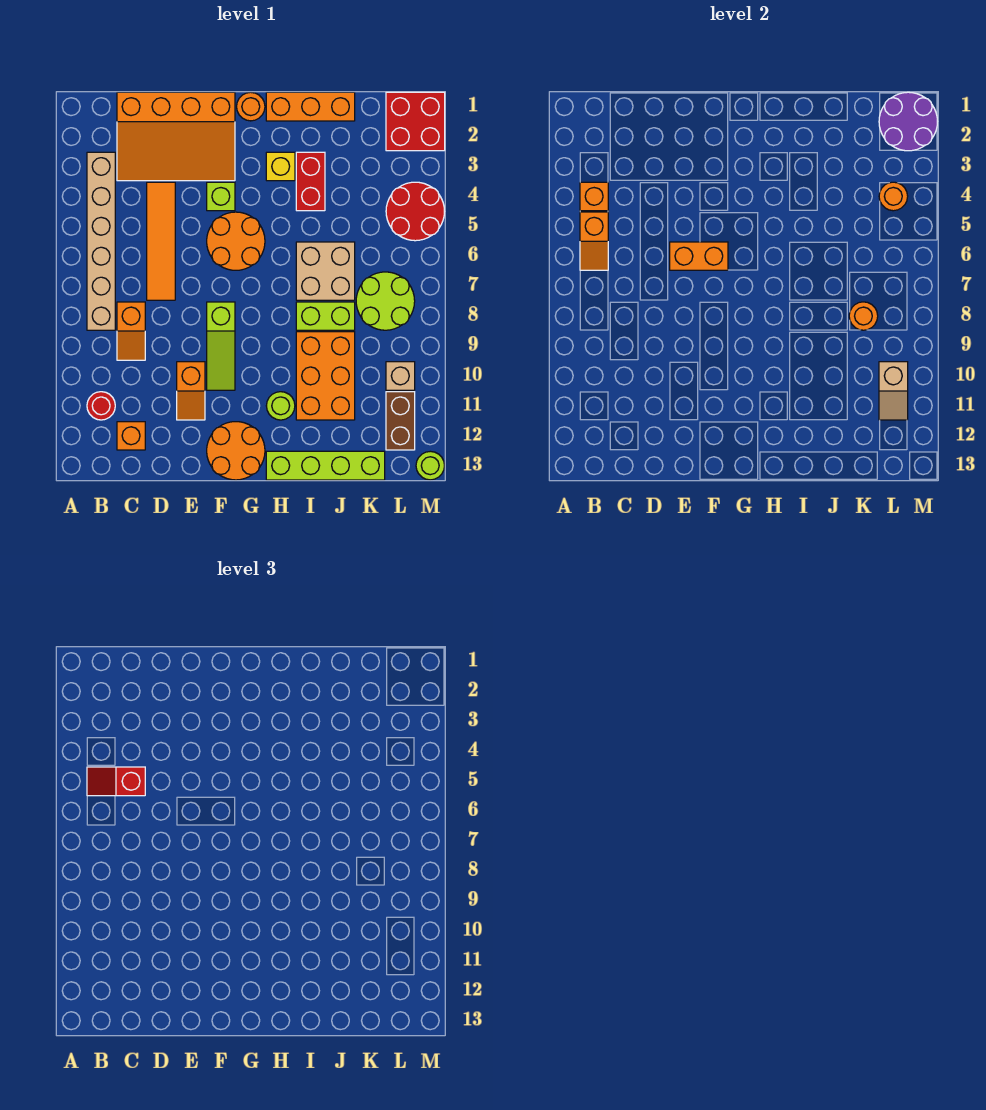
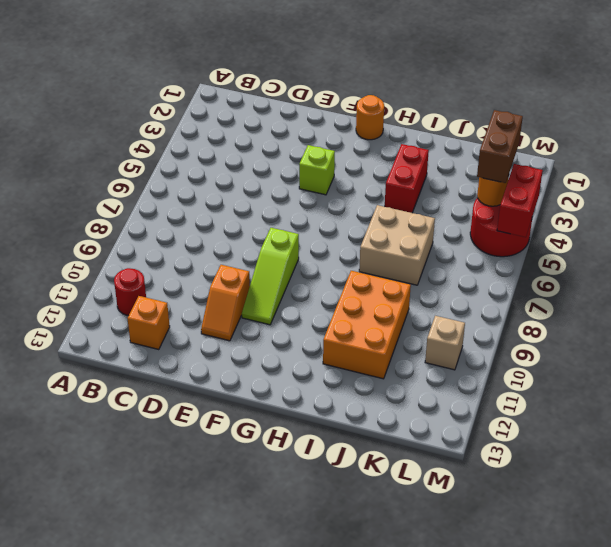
brown 1x2 brick [477,110,523,183] -> brown 1x2 brick moved to [386,392,415,450]
red 1x2 brick [497,164,543,237] -> none
none -> tan 1x6 brick [87,152,115,330]
none -> orange 3x4 slope [117,92,235,181]
none -> orange 1x2 slope [117,302,145,360]
none -> orange 1x4 tile [147,182,175,300]

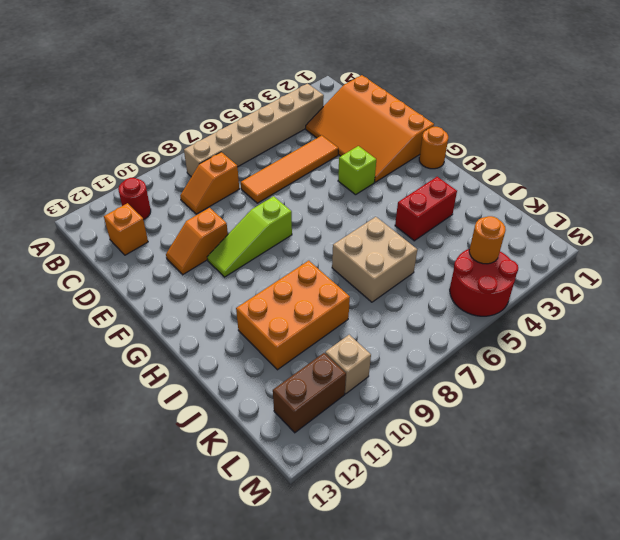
none -> orange 2x2 round brick [207,212,265,270]
none -> orange 2x2 round brick [207,422,265,480]
none -> orange 1x3 brick [266,92,355,121]
none -> yellow 1x1 brick [266,152,295,181]

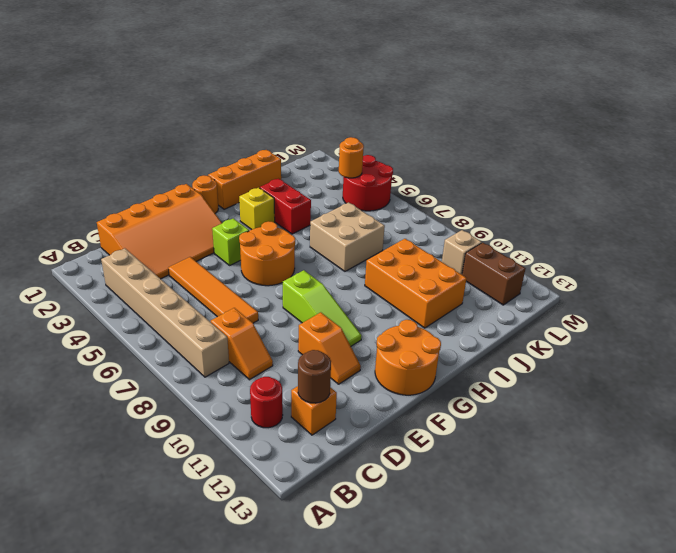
brown 1x1 round brick [298,350,331,403] -> none
none -> lime 1x1 round brick [266,392,295,420]
none -> lime 1x4 brick [266,451,385,480]
none -> lime 1x2 brick [296,302,355,330]
none -> lime 2x2 round brick [356,272,415,330]

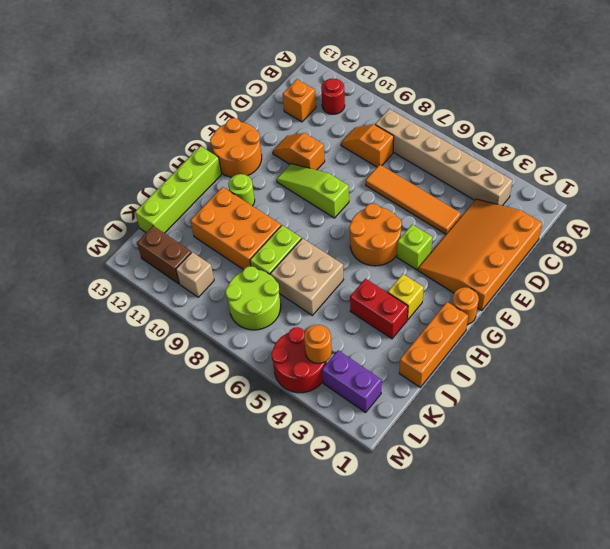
purple 1x2 brick [322,350,382,412] -> red 2x2 brick [386,92,445,151]
none -> lime 1x1 round brick [416,451,444,480]
none -> orange 1x1 brick [580,182,608,211]
none -> orange 1x2 slope [580,212,608,270]
none -> orange 1x2 brick [670,242,728,270]

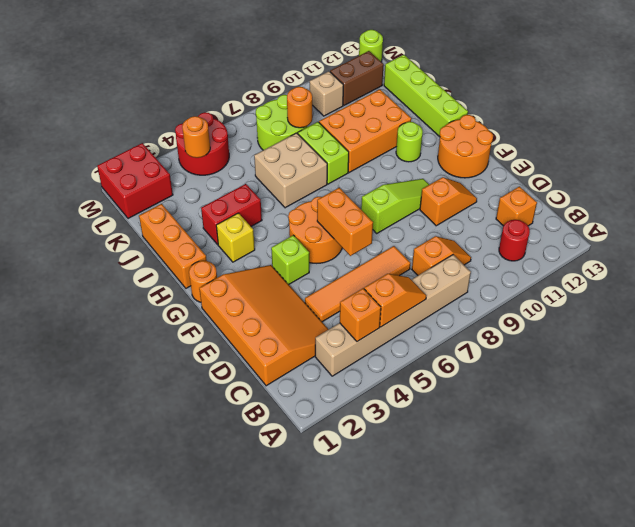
none -> purple 2x2 round brick [879,92,937,151]
none -> tan 1x2 slope [879,362,908,420]
none -> red 1x2 slope [87,767,145,796]

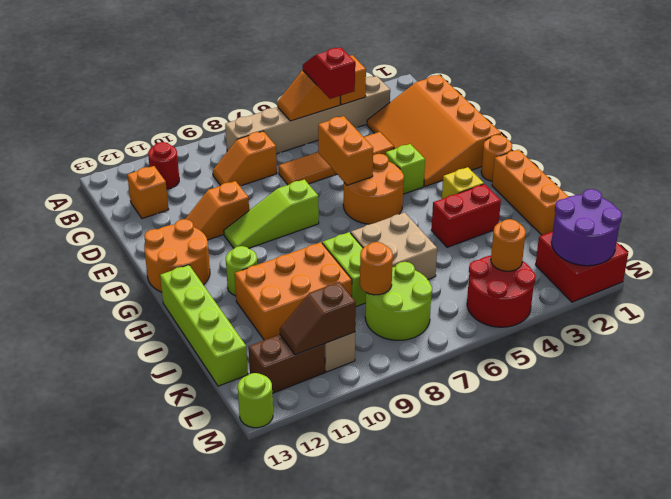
brown 1x2 slope [280,282,356,355] -> tan 1x2 slope [879,362,908,420]

